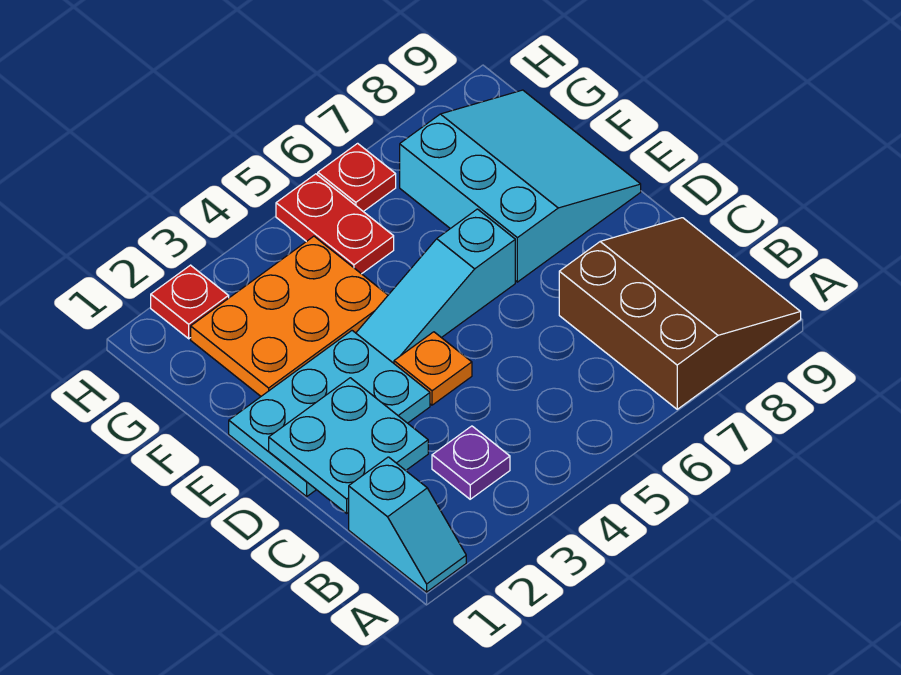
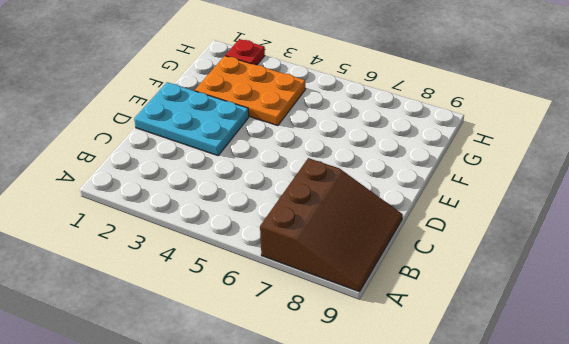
none -> cyan 1x2 slope [349,457,466,592]
none -> purple 1x1 plate [432,426,510,499]
none -> orange 1x1 plate [394,332,472,405]

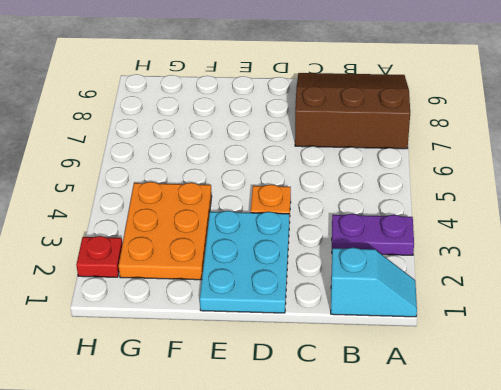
purple 1x2 plate [332,214,414,255] -> purple 1x1 plate [432,426,510,499]
none -> cyan 1x3 slope [356,209,515,363]
none -> cyan 3x3 slope [400,90,641,282]
none -> red 1x2 plate [276,174,394,274]

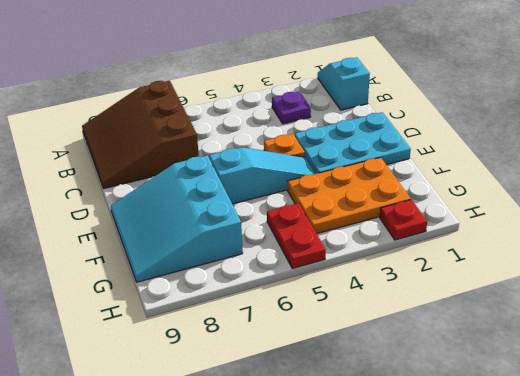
none -> red 1x1 plate [318,143,396,212]
none -> cyan 2x2 plate [269,378,428,513]

